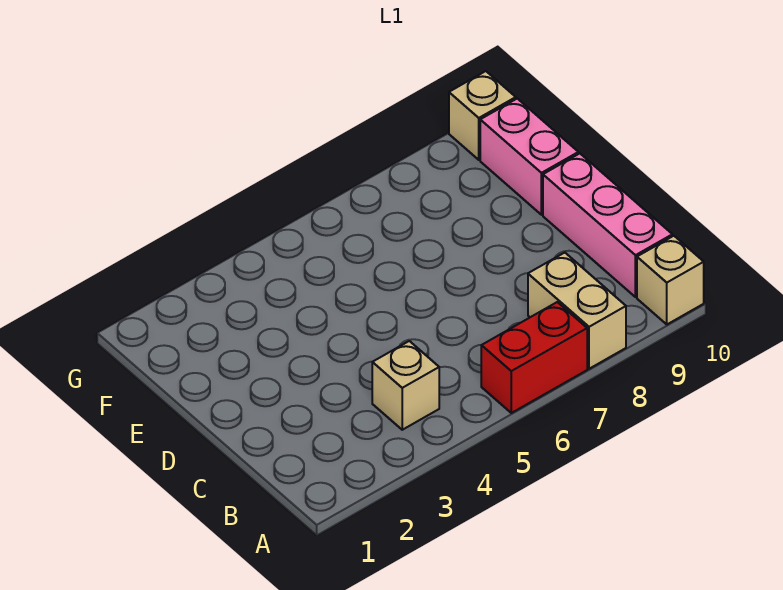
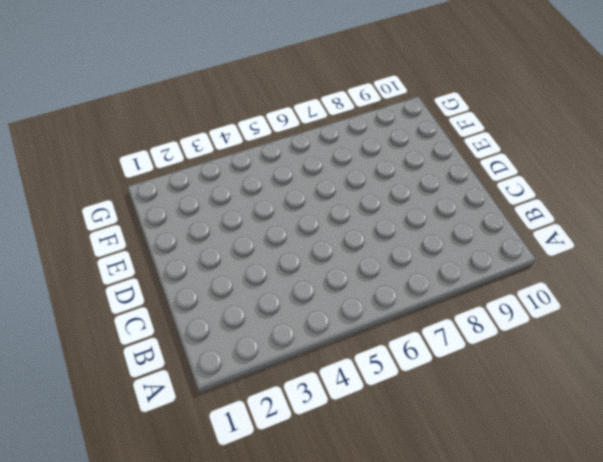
none -> red 1x2 brick [481,302,587,413]
none -> tan 1x2 brick [528,253,626,369]

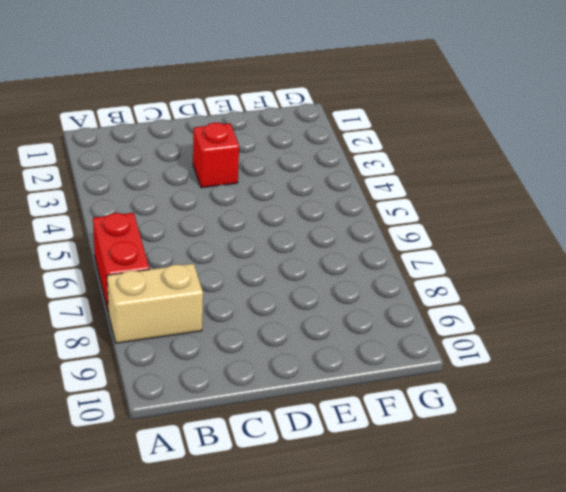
red 1x1 brick [193,123,239,188] -> none
none -> tan 1x1 brick [637,236,704,324]
none -> tan 1x1 brick [372,341,439,430]

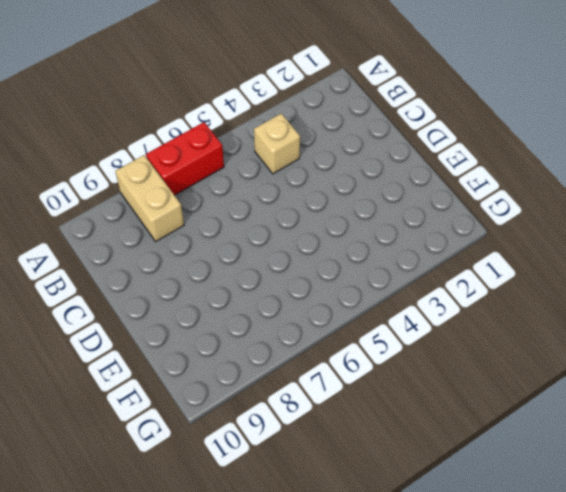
none -> tan 1x1 brick [637,236,704,324]
none -> pink 1x3 brick [543,154,672,297]

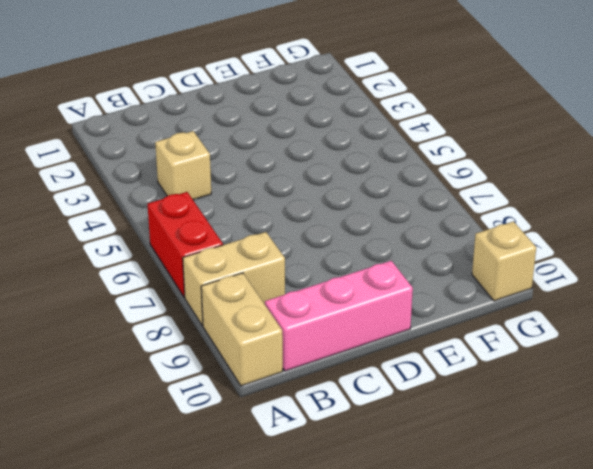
tan 1x2 brick [201,273,283,386] -> tan 1x1 brick [637,236,704,324]
none -> pink 1x2 brick [480,99,578,215]

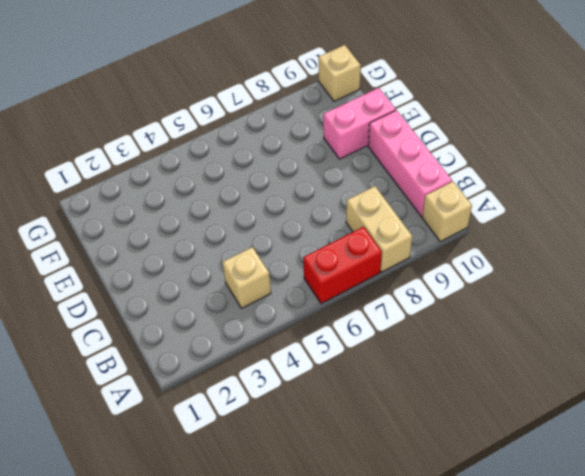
pink 1x2 brick [323,88,396,159] -> pink 1x2 brick turned to [480,99,578,215]

